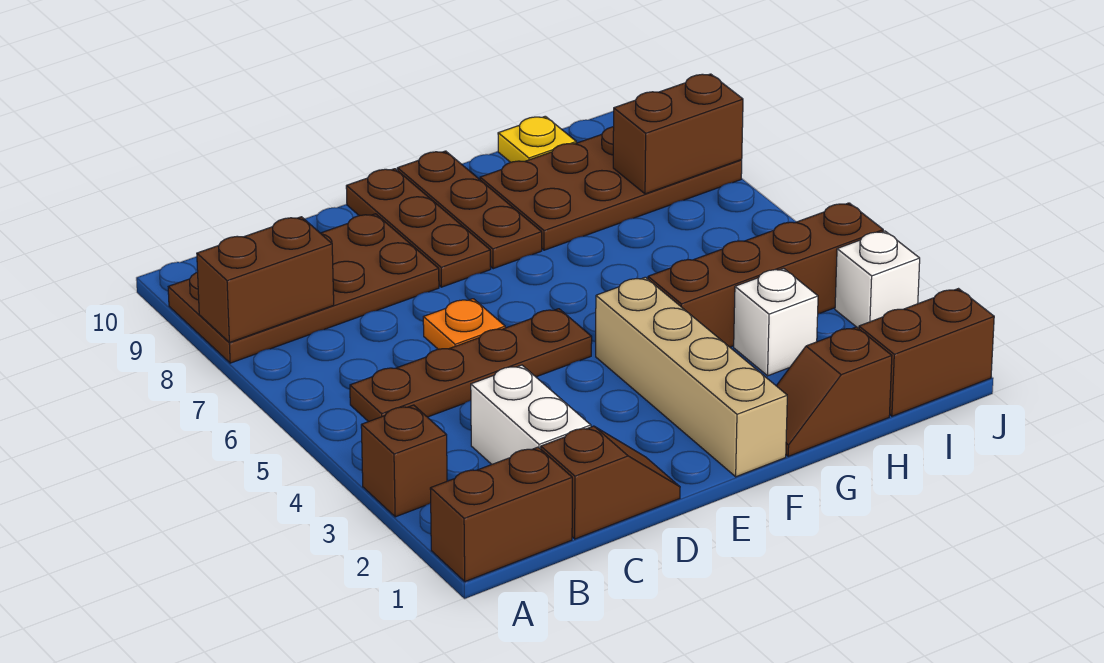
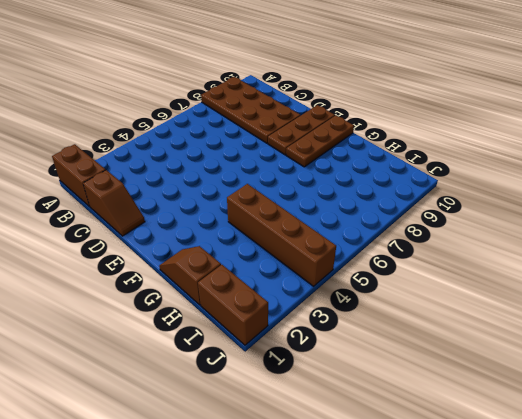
none -> brown 1x1 brick [361,405,447,517]
none -> brown 1x4 plate [350,309,592,422]
none -> white 1x2 brick [471,365,591,464]

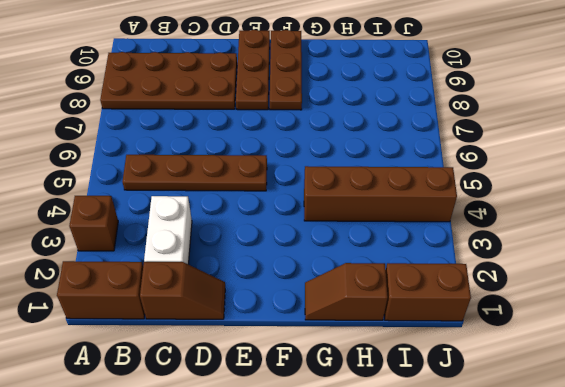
none -> orange 1x1 plate [423,299,505,349]
none -> tan 1x4 brick [596,277,787,477]
none -> brown 2x4 plate [480,127,742,250]

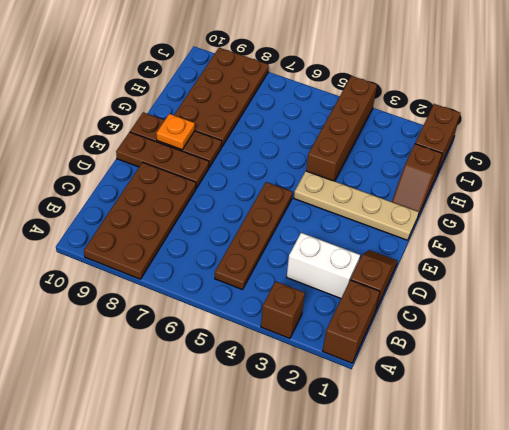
tan 1x4 plate [294,171,419,240] -> tan 1x4 brick [596,277,787,477]
orange 1x1 plate [156,114,195,150] -> orange 1x1 plate moved to [423,299,505,349]
none -> white 1x1 brick [734,268,818,376]
none -> yellow 1x1 plate [498,116,576,162]
none -> white 1x1 brick [835,231,920,329]

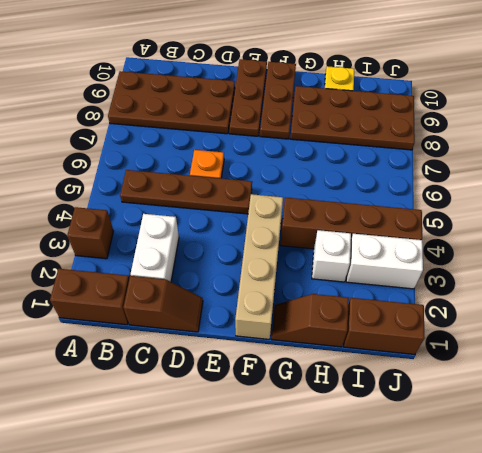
white 1x2 brick [346,234,423,289] -> white 1x1 brick [835,231,920,329]
none -> brown 1x2 brick [197,217,334,343]
none -> brown 1x2 brick [613,74,743,194]

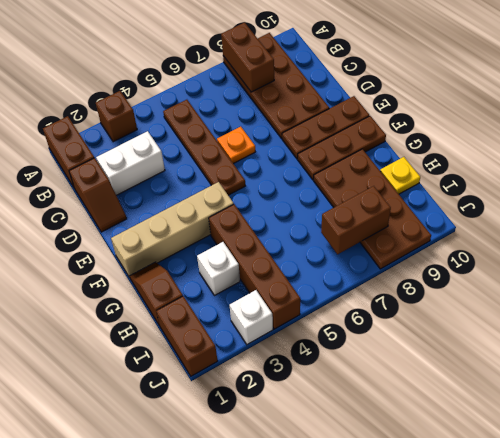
brown 1x2 brick [321,186,391,254] -> brown 1x2 brick turned to [613,74,743,194]

